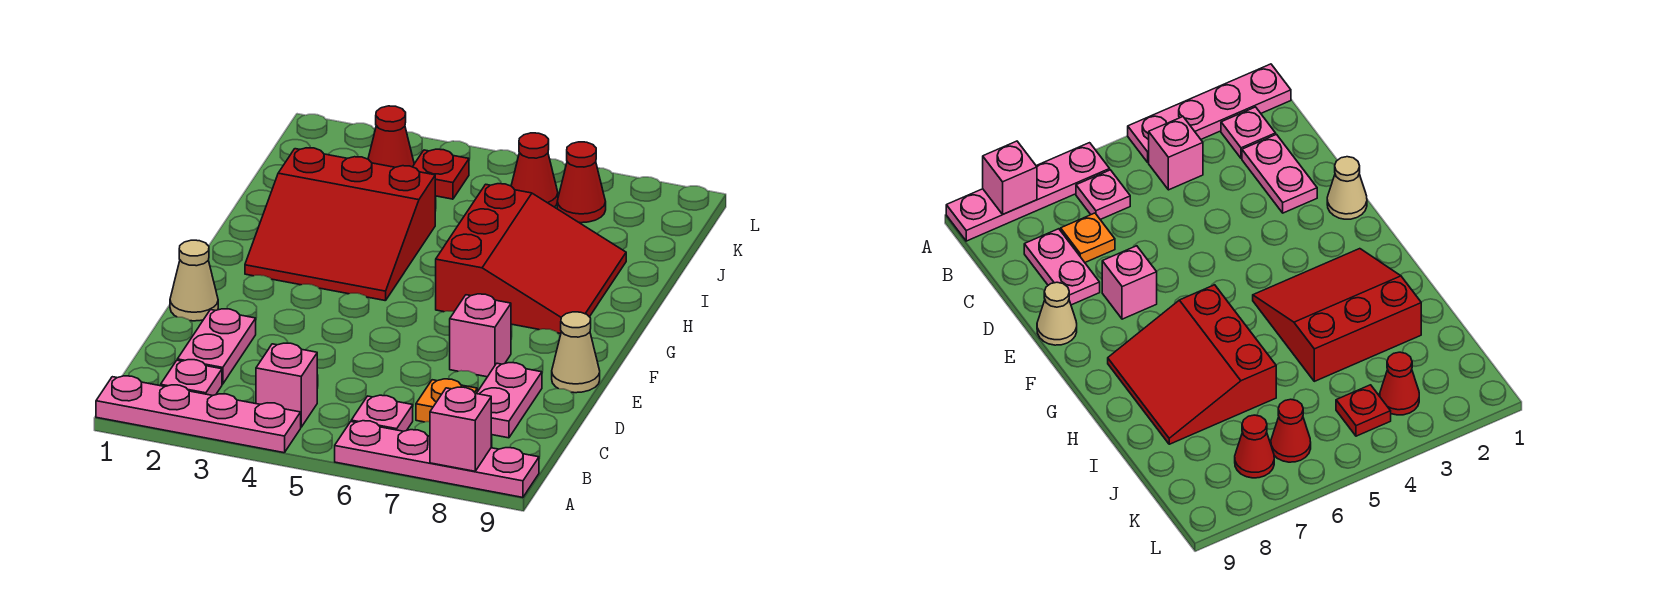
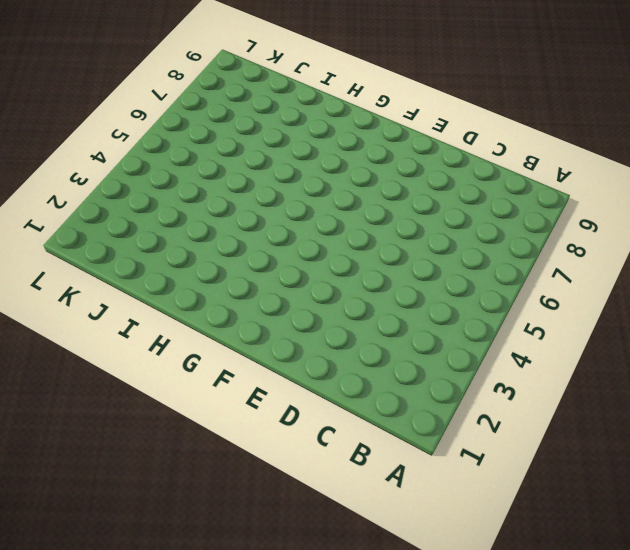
none -> pink 1x4 plate [96,376,301,453]
none -> pink 1x4 plate [335,421,539,497]
none -> pink 1x1 plate [161,360,222,396]

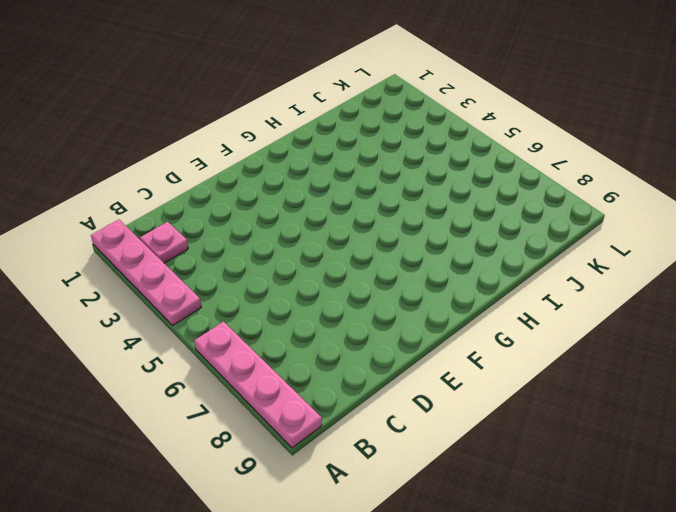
none -> pink 1x1 brick [256,343,317,427]
none -> pink 1x1 plate [351,395,413,431]
none -> pink 1x2 plate [177,309,256,384]

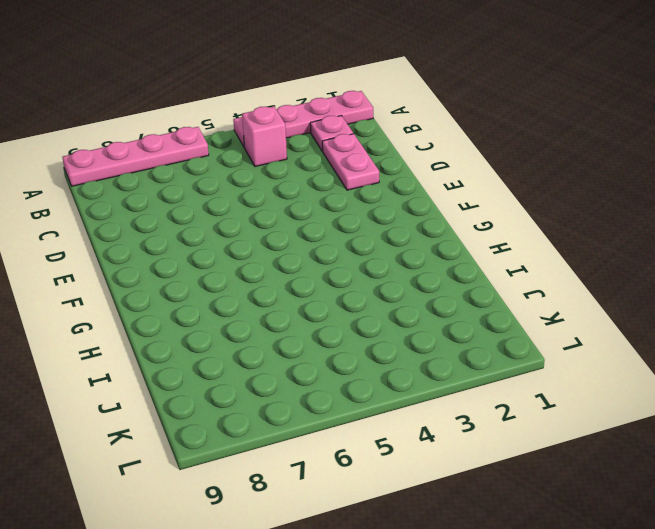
none -> pink 1x1 plate [351,395,413,431]
none -> orange 1x1 plate [416,379,477,422]
none -> pink 1x2 plate [476,363,542,438]

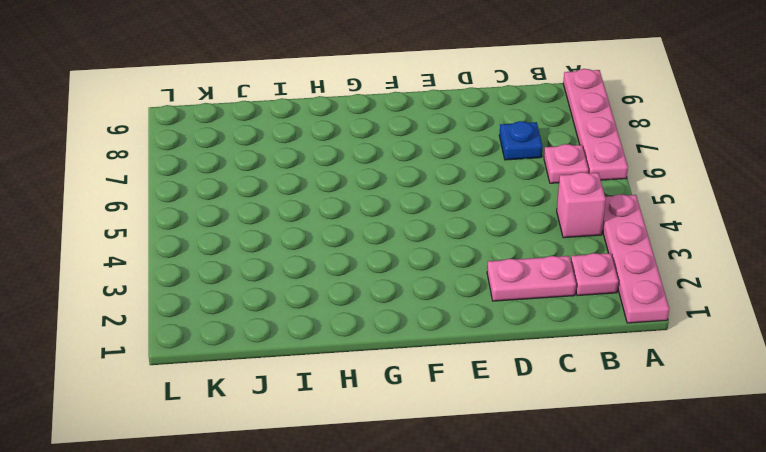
blue 1x1 plate [499,121,543,160] -> orange 1x1 plate [416,379,477,422]
none -> pink 1x2 plate [476,363,542,438]
none -> tan 1x1 cone [170,240,218,321]
none -> pink 1x1 brick [450,294,511,377]

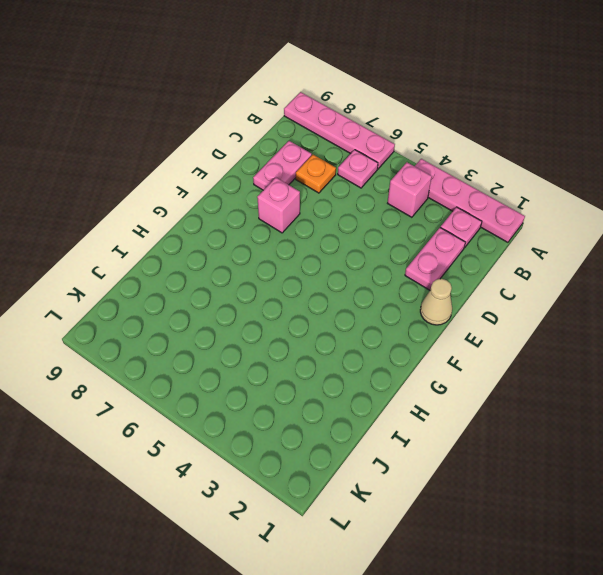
none -> tan 1x1 cone [552,312,600,393]
none -> red 3x3 slope [245,148,435,301]
none -> red 3x3 slope [436,184,626,334]

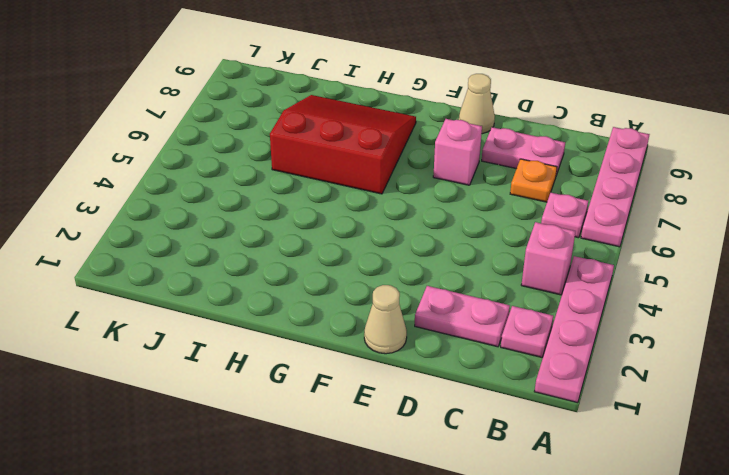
none -> red 3x3 slope [245,148,435,301]
none -> red 1x1 cone [368,106,414,167]
none -> red 1x1 plate [413,149,469,199]

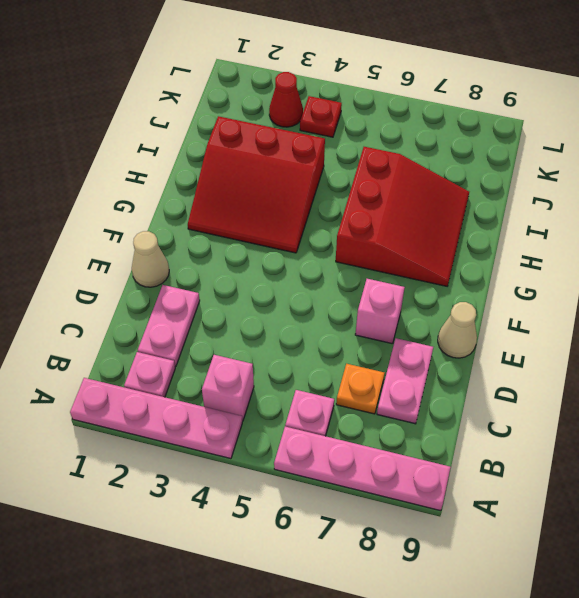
none -> red 1x1 cone [511,133,558,207]
none -> red 1x1 cone [557,142,606,223]
none -> pink 1x1 brick [430,387,491,471]

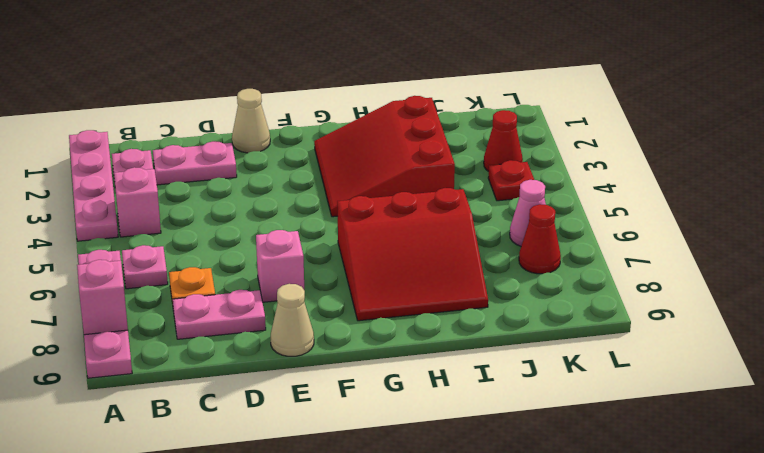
pink 1x1 cone [510,180,546,246] -> red 1x1 cone [511,133,558,207]

